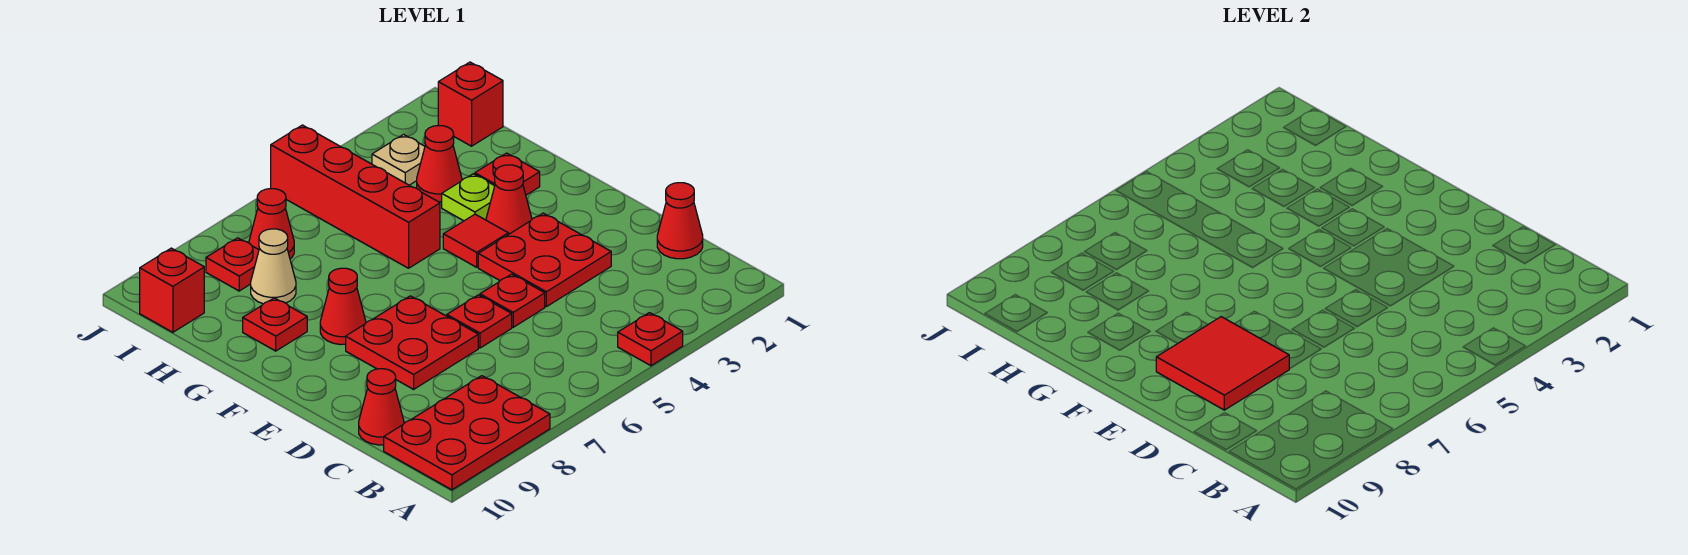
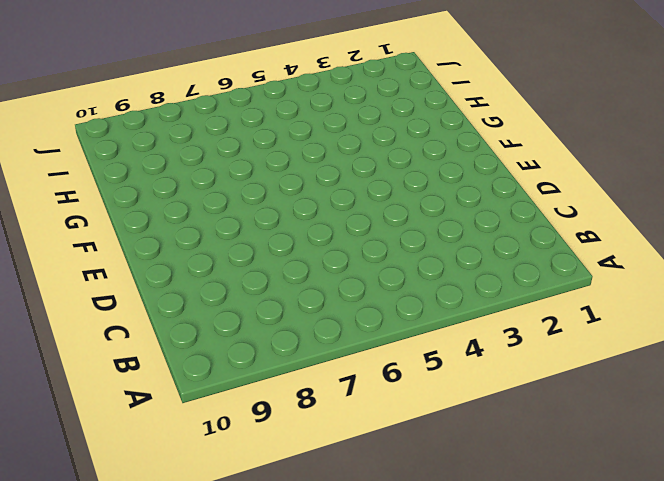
none -> red 1x1 plate [618,313,683,366]
none -> red 2x3 plate [384,376,550,490]
none -> red 1x1 cone [657,183,703,259]

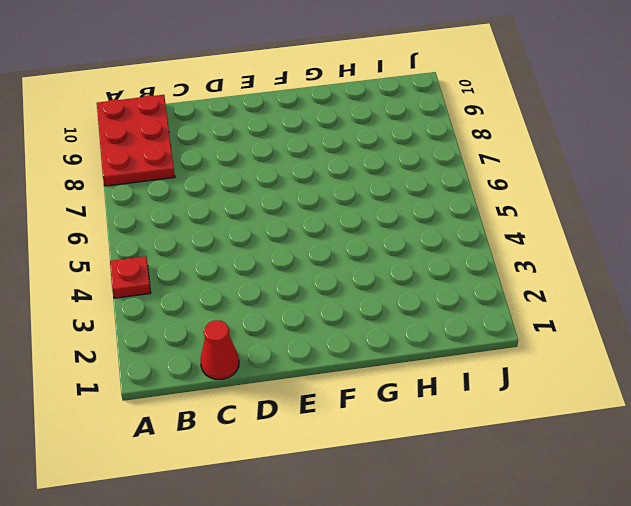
none -> red 1x1 cone [359,369,404,445]
none -> red 2x2 plate [478,213,611,307]
none -> red 1x1 plate [480,274,545,327]

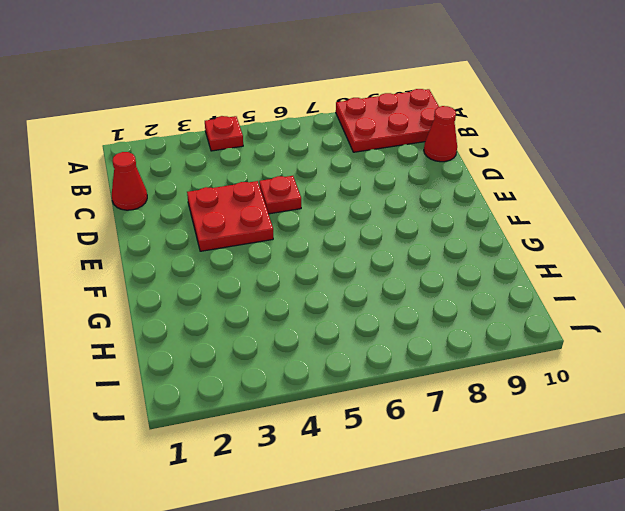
none -> red 1x1 plate [447,295,512,348]
none -> red 2x2 plate [346,296,478,389]
none -> red 1x1 cone [486,165,532,234]

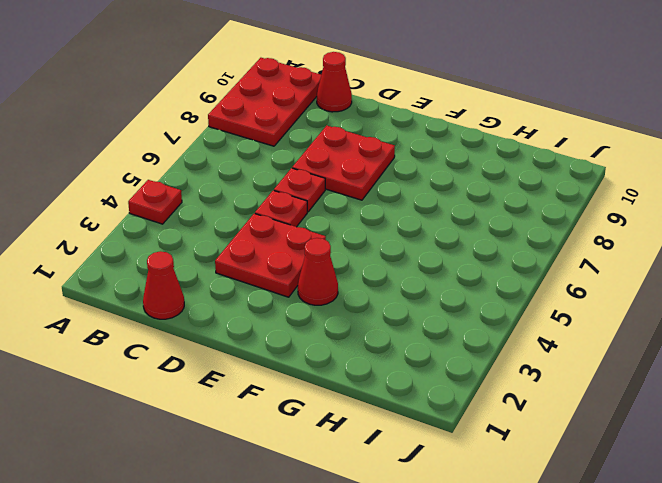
none -> red 1x1 tile [443,214,508,267]
none -> red 1x1 cone [320,268,366,345]
none -> red 1x1 plate [475,153,540,195]

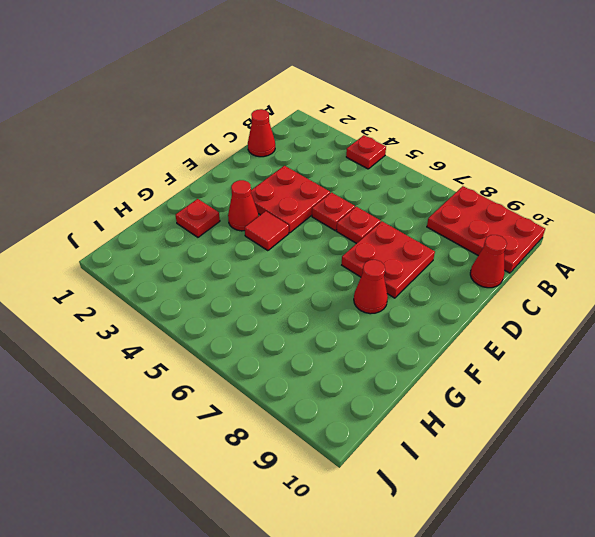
none -> lime 1x1 plate [442,174,495,221]
none -> red 1x4 brick [271,125,440,268]
none -> red 1x1 plate [243,298,307,351]

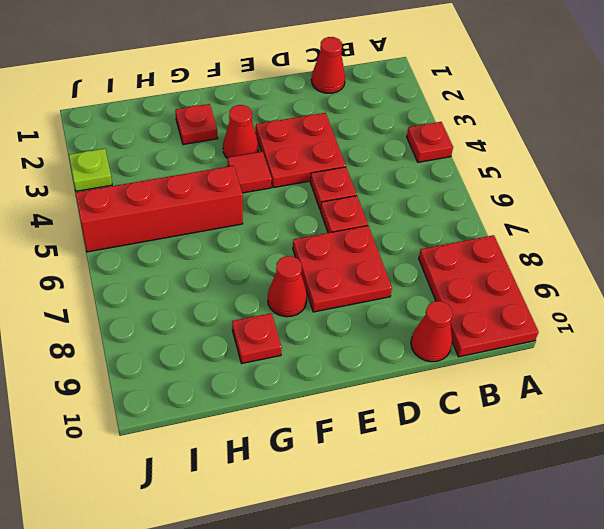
lime 1x1 plate [69,149,112,191] -> lime 1x1 plate moved to [442,174,495,221]
none -> red 1x1 cone [417,126,462,202]
none -> tan 1x1 cone [251,229,296,304]
none -> red 1x1 brick [438,62,503,146]

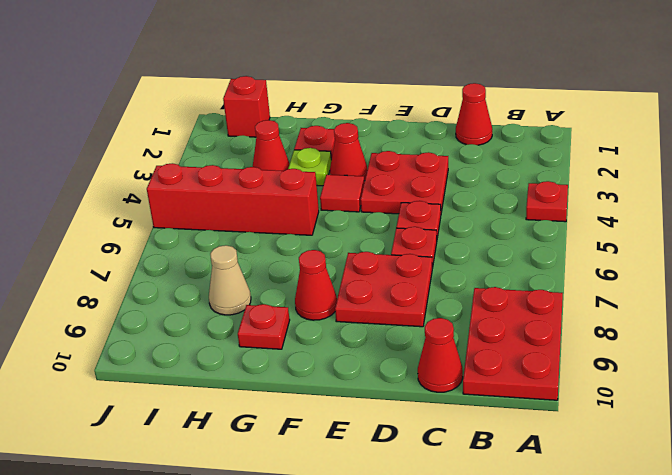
none -> tan 1x1 plate [372,134,425,185]
none -> red 1x1 cone [249,189,294,259]
none -> red 1x1 plate [206,238,259,291]

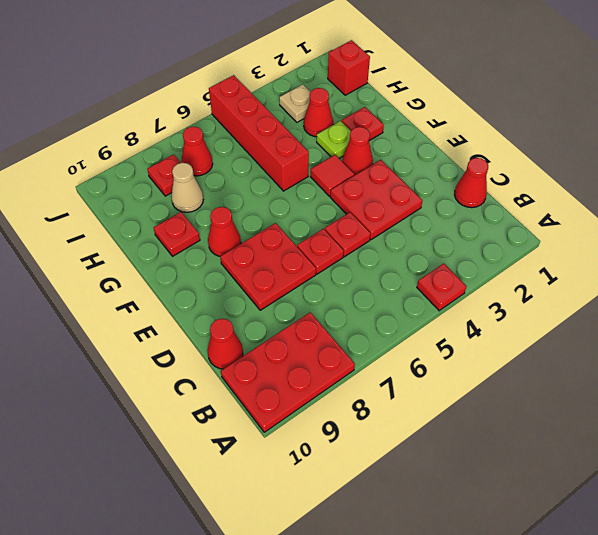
none -> red 1x1 brick [140,248,204,332]
none -> red 2x2 tile [1156,317,1289,410]

